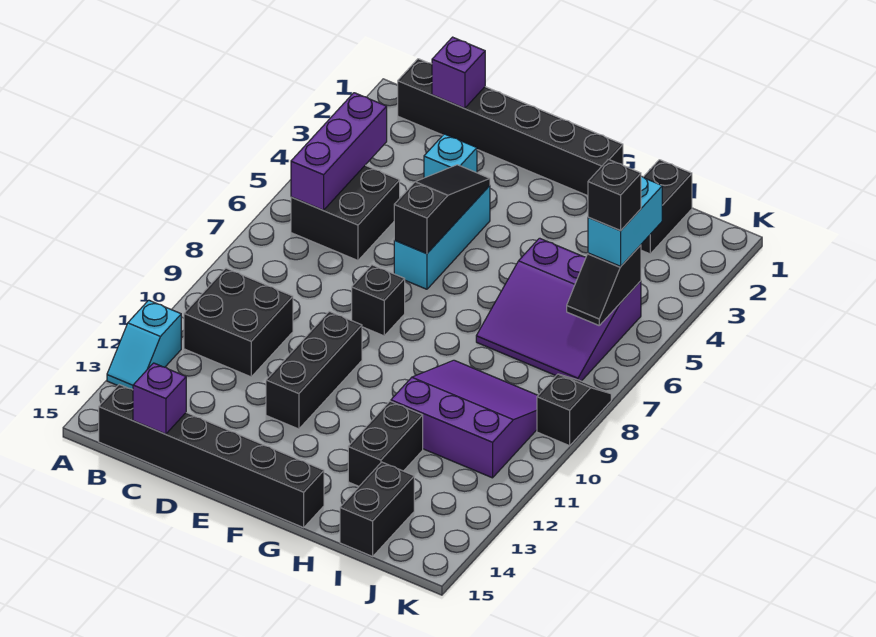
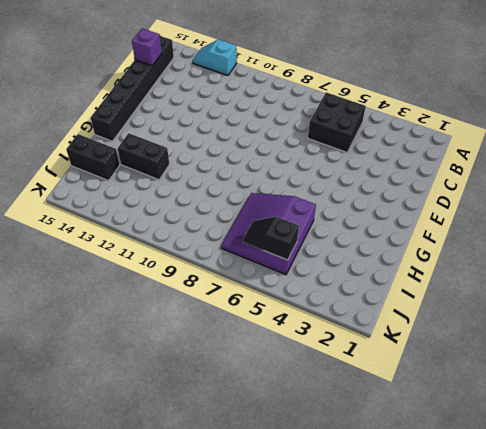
none -> black 1x6 brick [398,59,623,196]
none -> black 2x2 brick [184,268,293,377]
none -> cyan 1x1 brick [424,134,477,178]

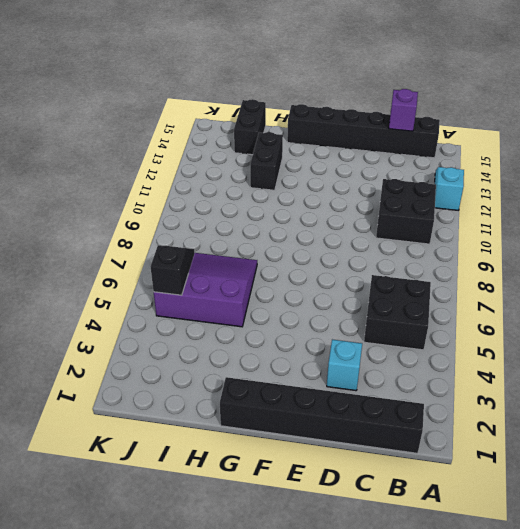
none -> cyan 1x3 brick [394,186,490,289]
none -> black 1x1 brick [352,265,405,336]
none -> black 1x3 brick [266,311,362,429]

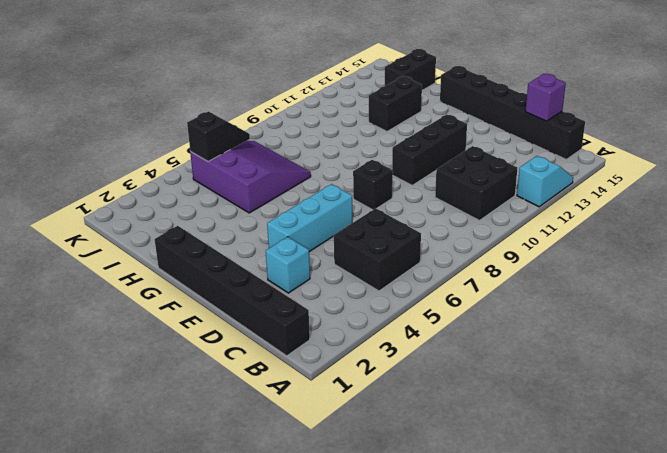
none -> purple 3x3 slope [391,360,538,478]
none -> black 1x2 brick [641,160,692,254]
none -> black 1x2 slope [537,374,611,446]

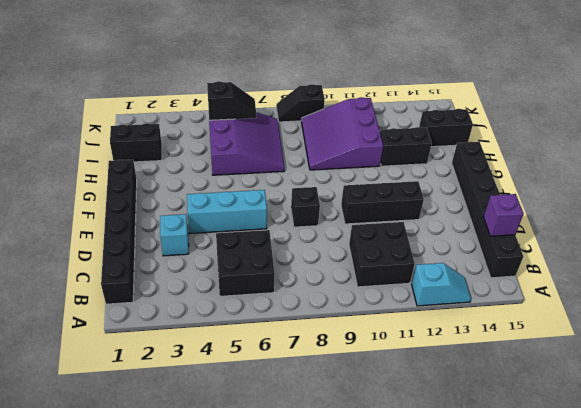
none -> purple 1x3 brick [291,93,387,210]
none -> purple 1x1 brick [432,37,485,108]
none -> black 1x3 slope [394,165,490,254]

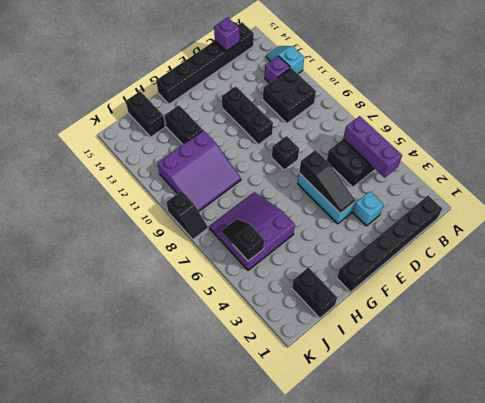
purple 1x1 brick [265,56,290,83] -> purple 1x1 brick moved to [432,37,485,108]
none -> cyan 1x2 brick [588,176,662,266]
none -> black 1x1 brick [588,159,641,231]

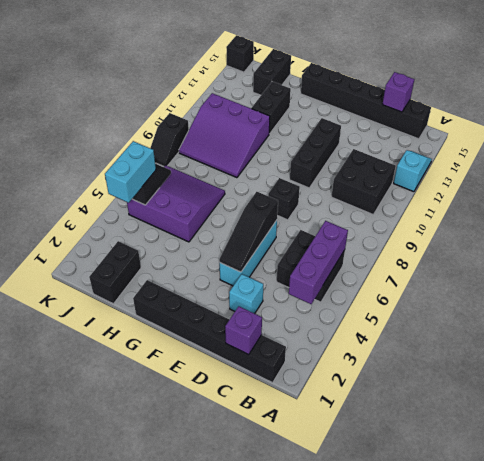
black 1x1 brick [226,35,254,72] -> black 1x1 brick moved to [588,159,641,231]

